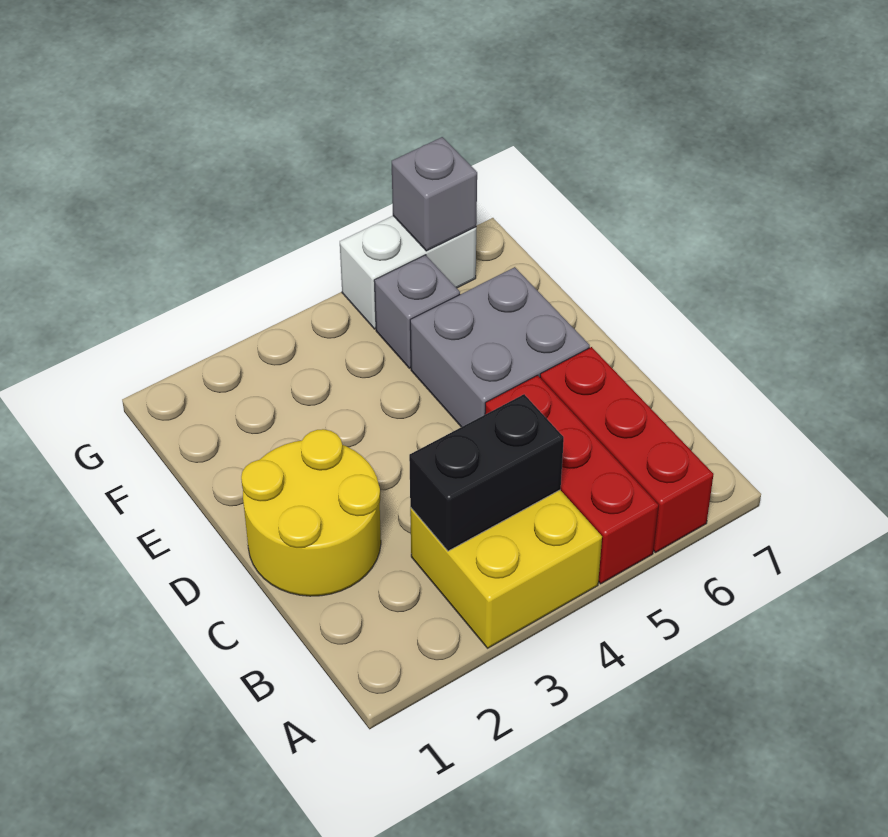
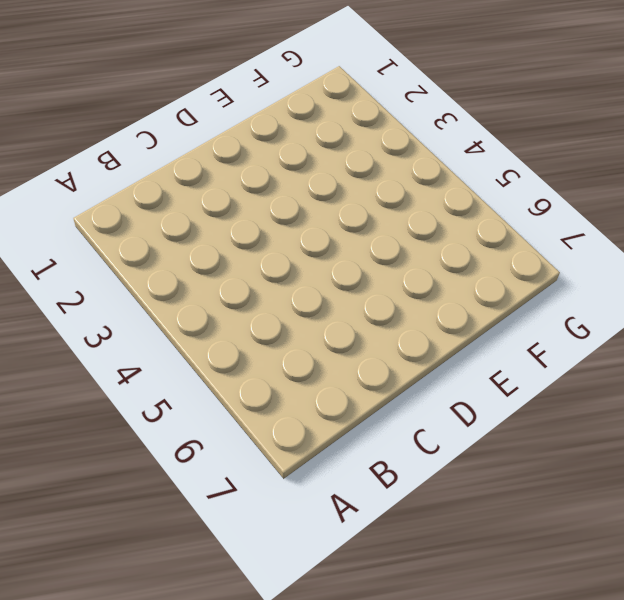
none -> yellow 2x2 brick [410,490,602,648]
none -> red 1x3 brick [485,375,658,584]

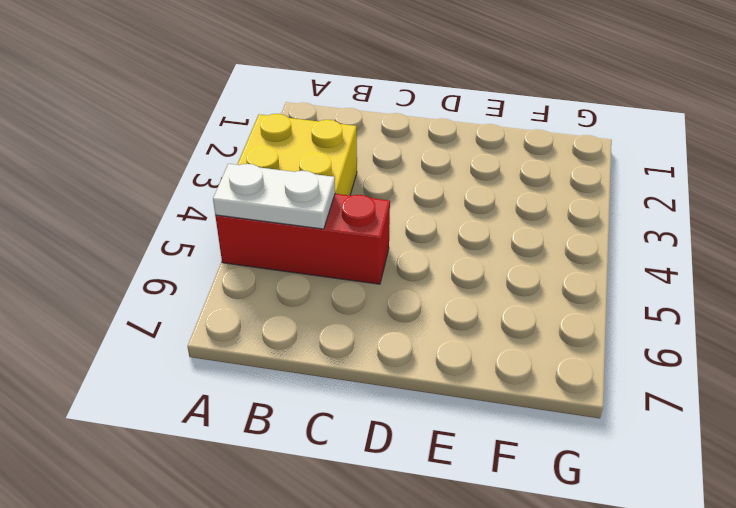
white 1x2 plate [213,164,335,229] -> none
none -> red 1x3 brick [540,347,714,553]
none -> yellow 2x2 round brick [241,429,381,596]

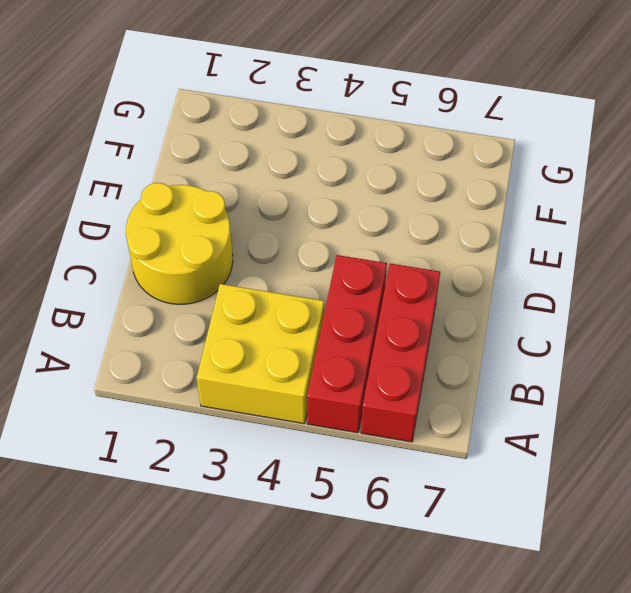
none -> grey 2x2 brick [410,267,590,427]
none -> grey 1x1 brick [374,255,460,368]

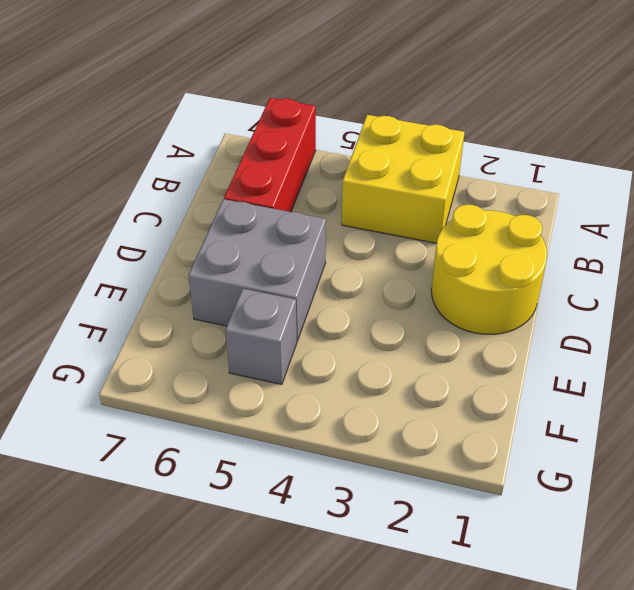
none -> red 1x3 brick [485,375,658,584]
none -> white 1x2 brick [340,216,476,329]

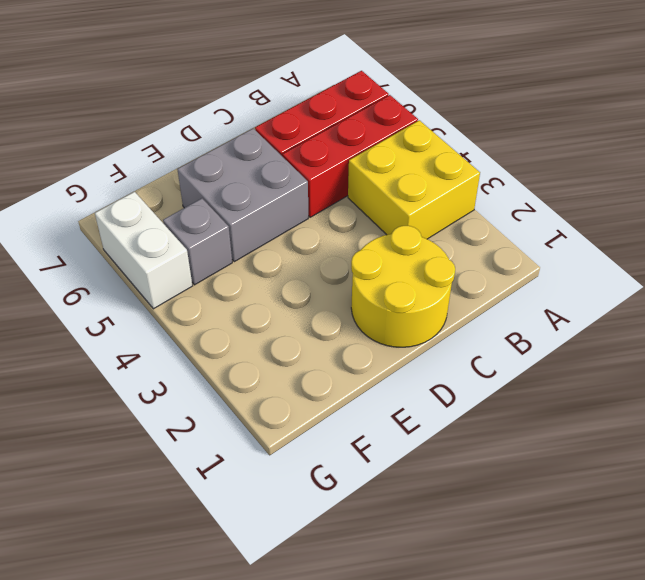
none -> black 1x2 brick [409,394,564,551]
none -> grey 1x1 brick [392,137,477,251]

